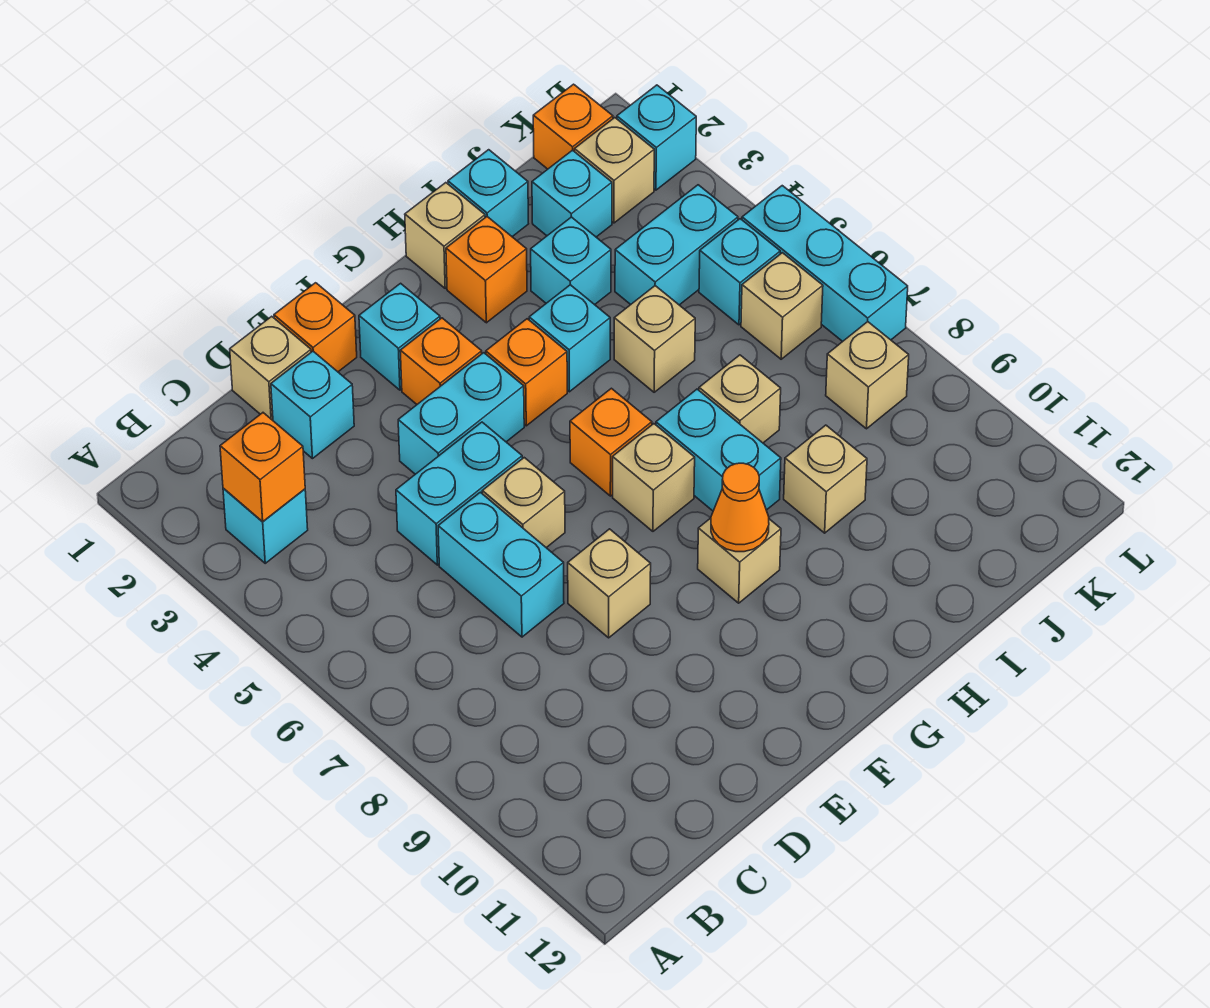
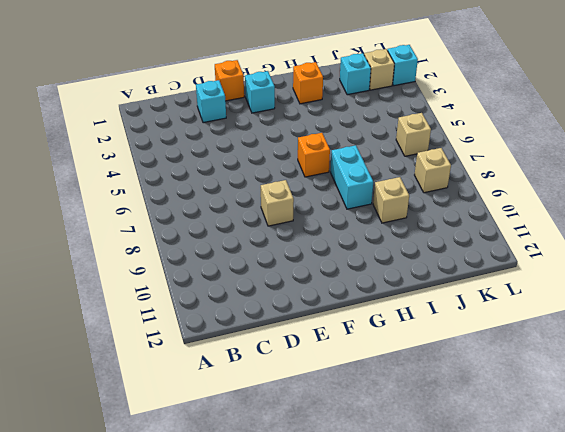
none -> cyan 1x1 brick [223,488,308,563]
none -> tan 1x1 brick [230,316,311,420]
none -> cyan 1x2 brick [396,422,522,565]
none -> cyan 1x2 brick [438,492,564,637]

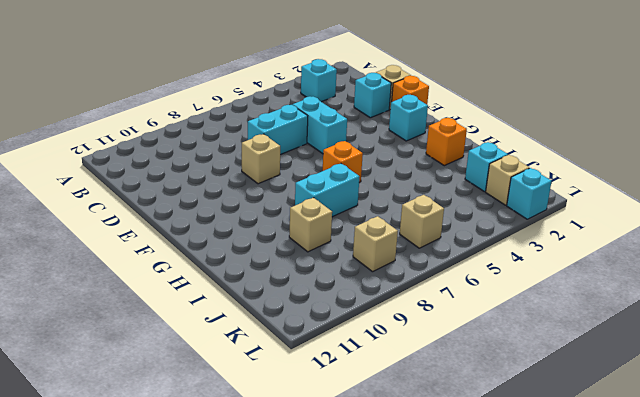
none -> cyan 1x2 brick [398,353,524,474]
none -> tan 1x1 brick [482,458,565,548]
none -> orange 1x1 brick [400,318,482,404]
none -> orange 1x1 brick [486,319,567,426]

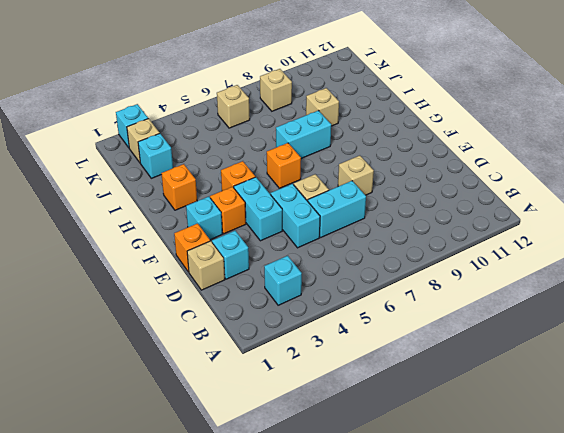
none -> tan 1x1 brick [613,424,695,531]
none -> tan 1x1 brick [698,518,781,603]
none -> tan 1x1 brick [405,183,485,288]
none -> cyan 1x1 brick [529,285,610,392]

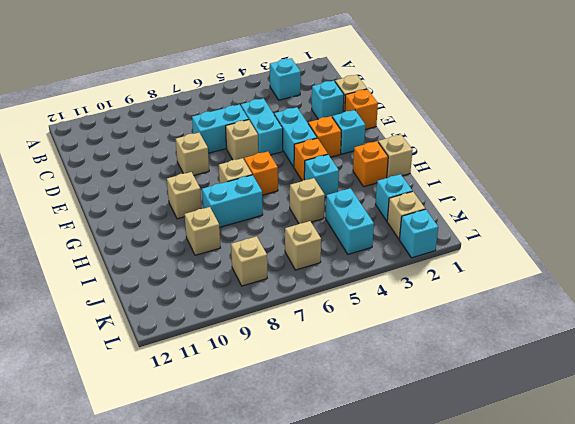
none -> cyan 1x1 brick [448,150,528,237]
none -> cyan 1x1 brick [531,217,611,305]
none -> tan 1x1 brick [699,355,781,443]
none -> orange 1x1 brick [533,84,613,169]

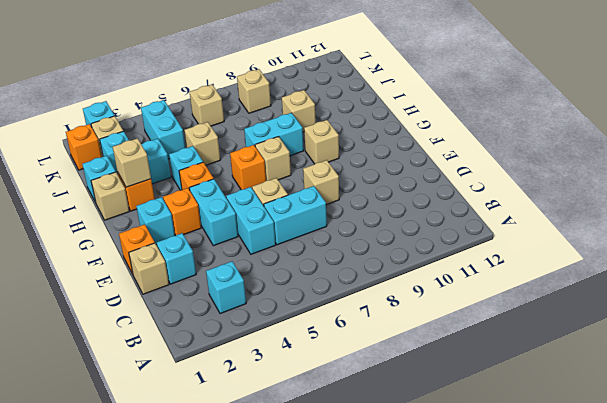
tan 1x1 brick [113,138,151,187] -> tan 1x1 brick moved to [699,355,781,443]
none -> cyan 1x1 brick [699,219,780,325]
none -> cyan 1x3 brick [742,186,908,341]
none -> orange 1x1 brick [220,413,305,521]
none -> orange 1x1 cone [711,463,769,552]

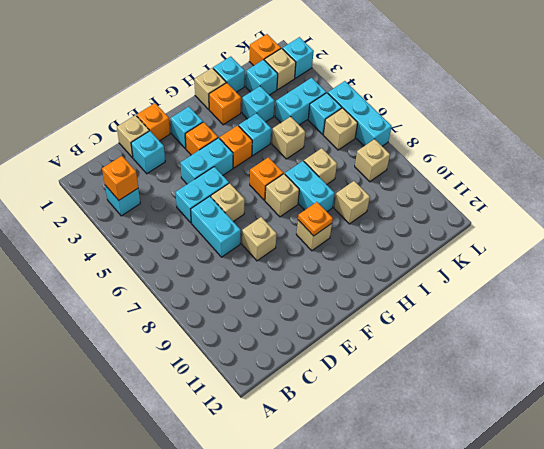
orange 1x1 plate [298,202,333,236] -> orange 1x1 cone [711,463,769,552]

